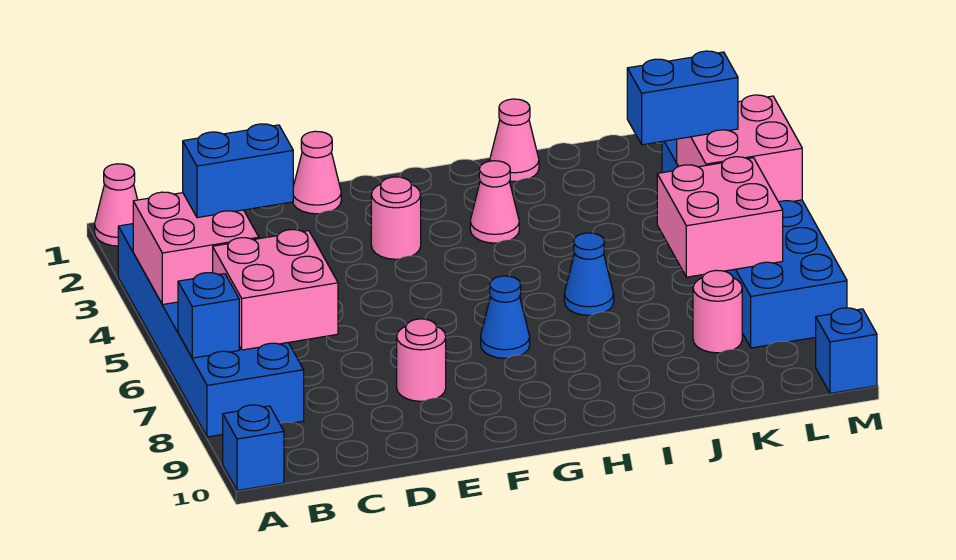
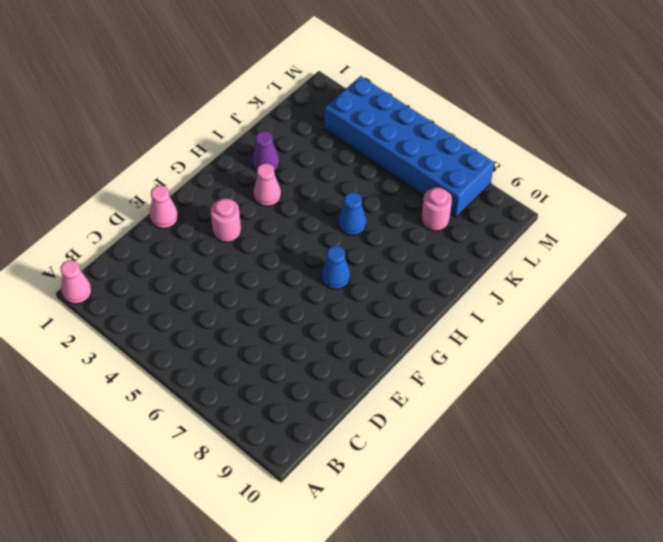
purple 1x1 cone [252,131,279,171] -> none
none -> blue 2x6 brick [118,224,304,437]
none -> blue 1x1 brick [223,405,284,491]
none -> pink 1x1 round brick [397,319,446,401]

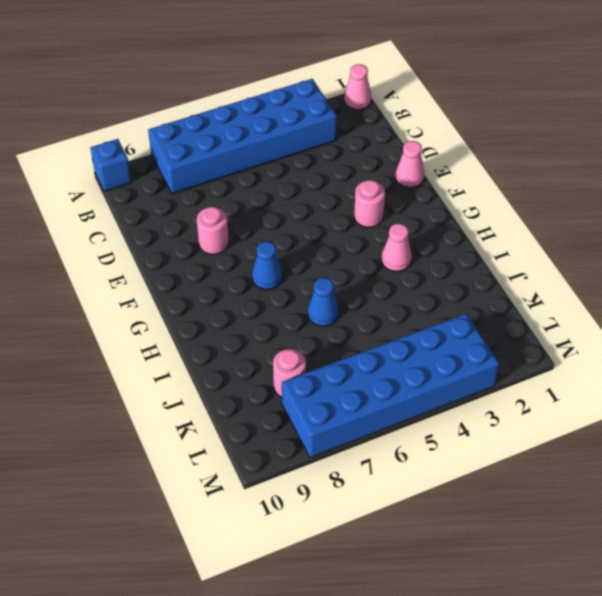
none -> pink 1x1 cone [490,99,539,181]
none -> blue 1x1 brick [816,308,877,393]
none -> pink 2x2 brick [133,192,259,305]

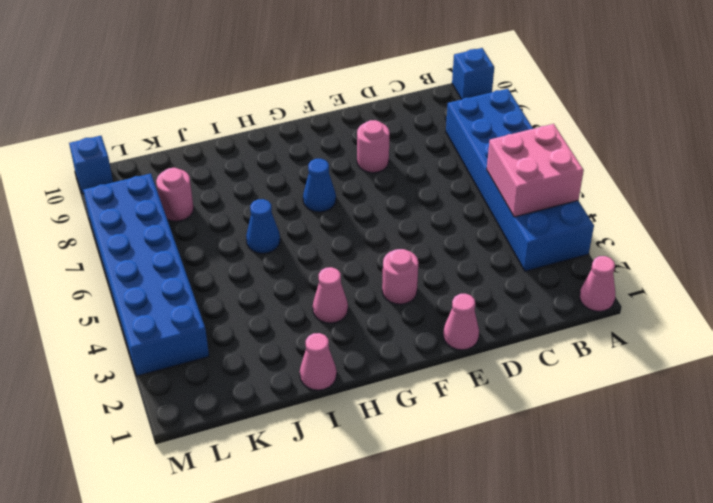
none -> blue 1x1 brick [178,273,239,358]
none -> pink 2x2 brick [213,230,338,350]
none -> pink 2x2 brick [657,157,783,277]

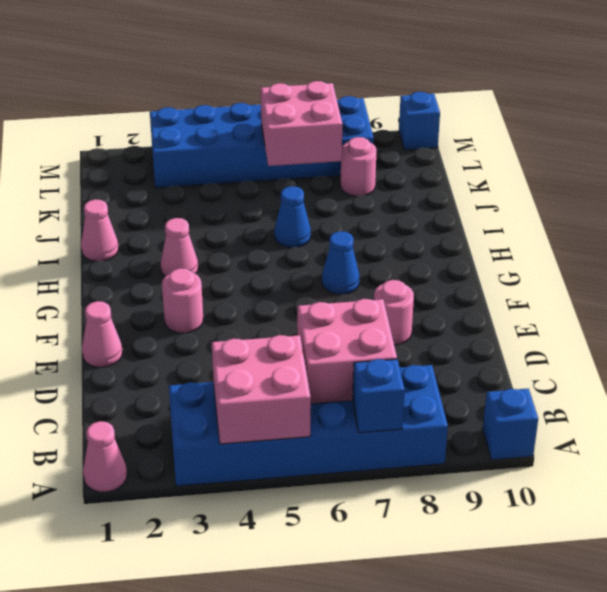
none -> pink 2x2 brick [677,95,802,202]
none -> blue 1x2 brick [183,124,293,218]
none -> blue 1x2 brick [627,51,738,145]

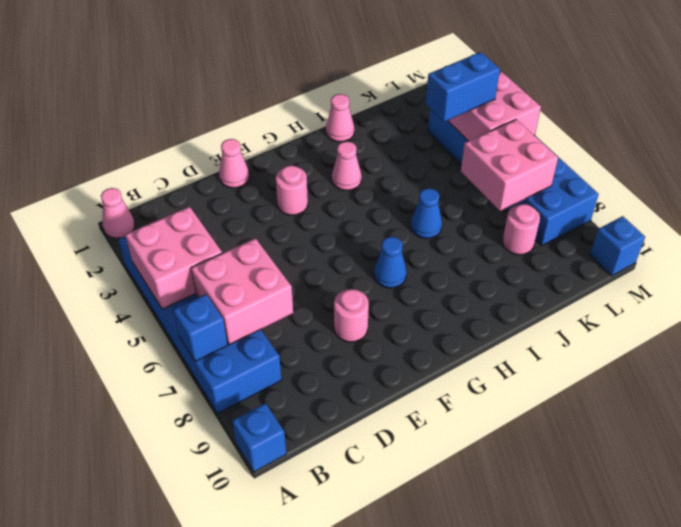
none -> blue 1x2 brick [183,124,293,218]

